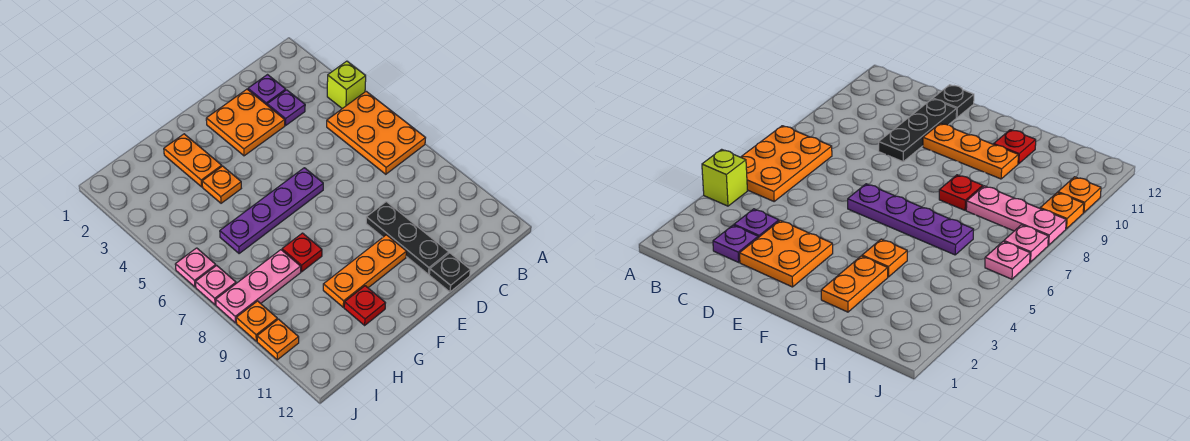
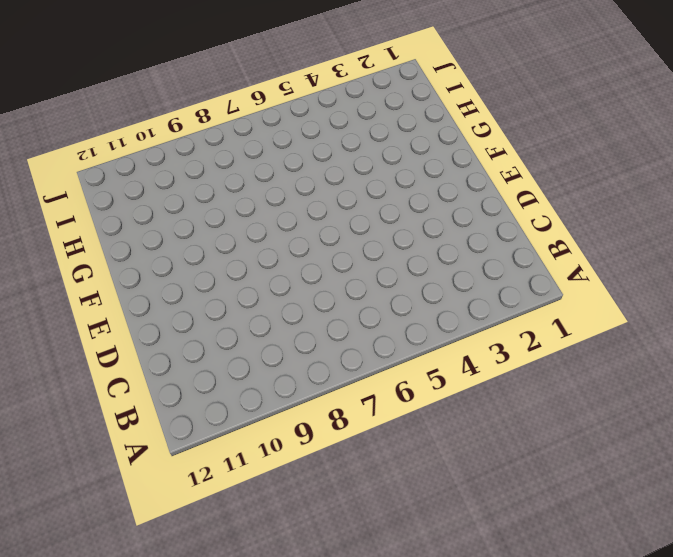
none -> lime 1x1 brick [327,61,366,109]
none -> orange 2x3 plate [327,91,425,174]
none -> purple 1x1 plate [248,75,286,105]

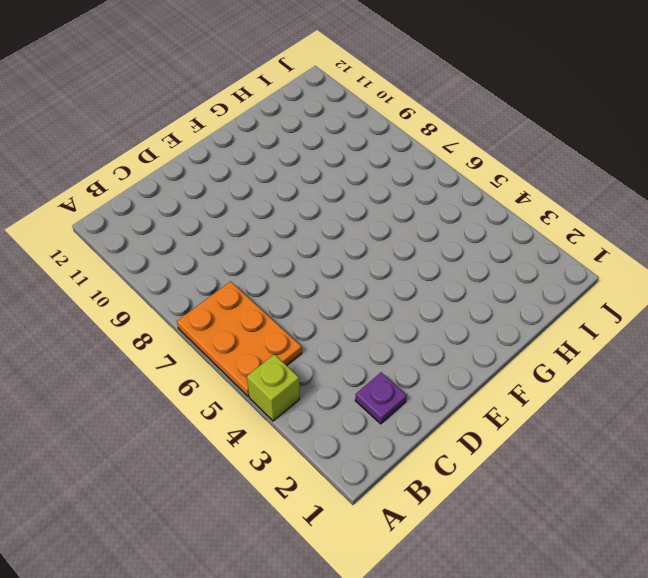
none -> purple 1x1 plate [267,90,305,125]
none -> orange 2x2 plate [206,89,285,156]
none -> black 1x3 plate [366,202,449,274]

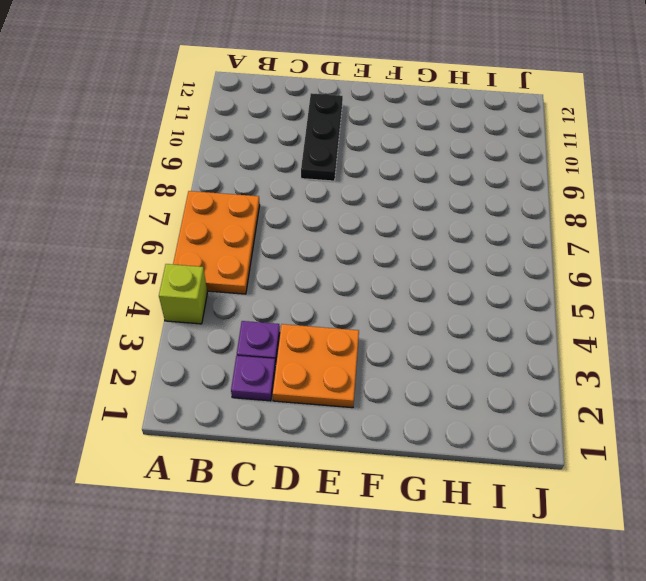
none -> black 1x1 plate [429,253,470,292]
none -> purple 1x4 plate [220,168,323,254]
none -> orange 1x3 plate [323,235,406,307]

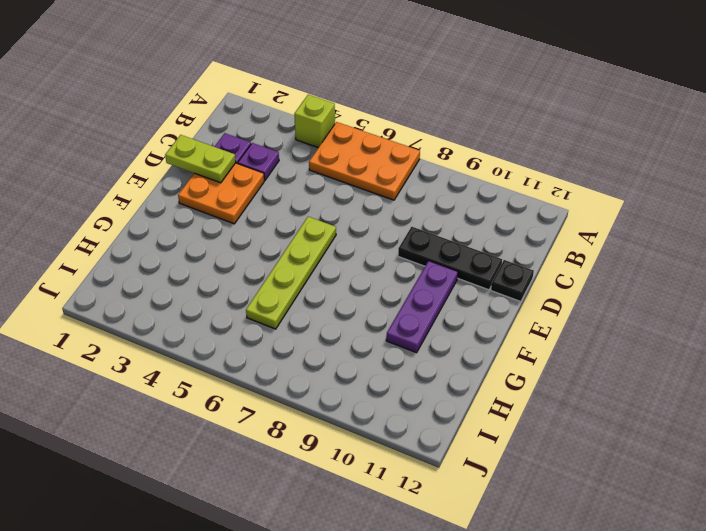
lime 1x2 plate [165,135,236,183] -> none
lime 1x4 plate [246,217,336,329] -> purple 1x4 plate [220,168,323,254]
purple 1x3 plate [386,261,458,353] -> orange 1x3 plate [323,235,406,307]
none -> orange 1x2 plate [164,134,222,187]
none -> orange 1x1 plate [202,166,241,203]
none -> red 1x1 plate [282,233,322,272]

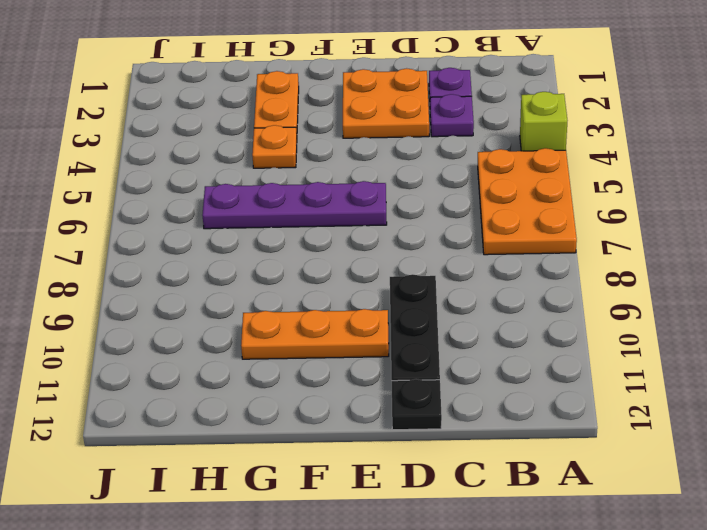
none -> red 1x1 plate [282,233,322,272]
none -> red 1x1 plate [344,286,385,325]
none -> pink 1x3 plate [216,250,301,323]

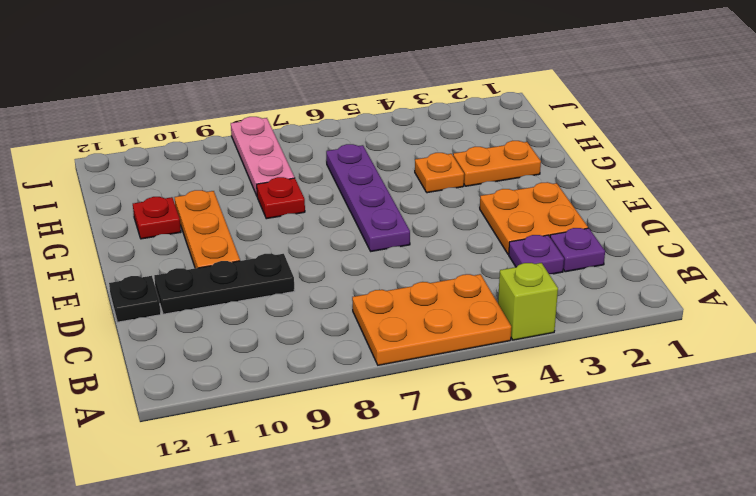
none -> pink 1x1 plate [175,248,216,287]
none -> pink 1x1 plate [196,265,236,305]
none -> orange 1x1 plate [236,301,277,341]

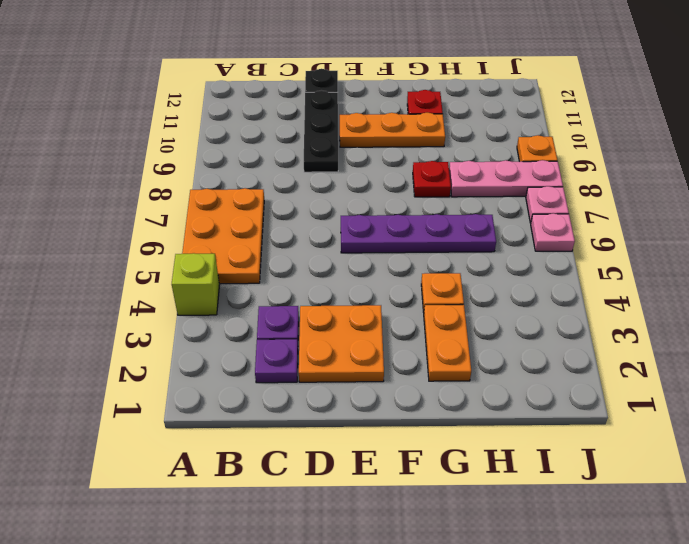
none -> orange 1x1 plate [257,319,299,360]

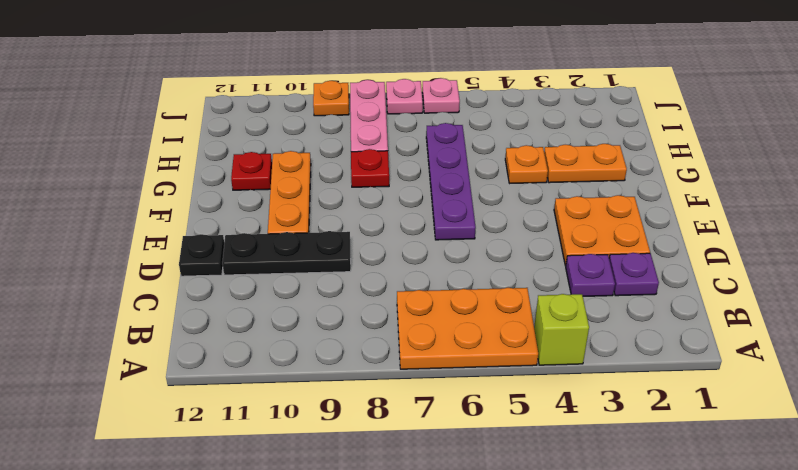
none -> orange 1x1 plate [257,319,299,360]

